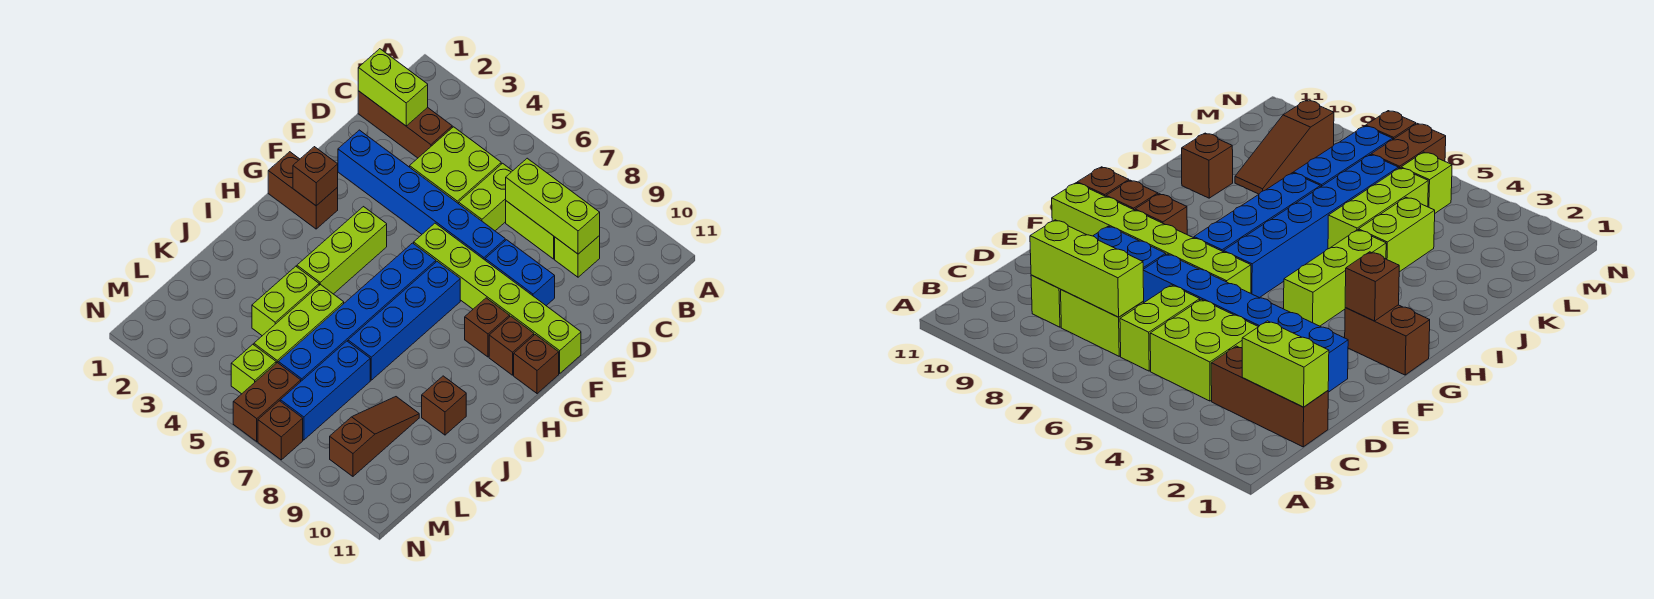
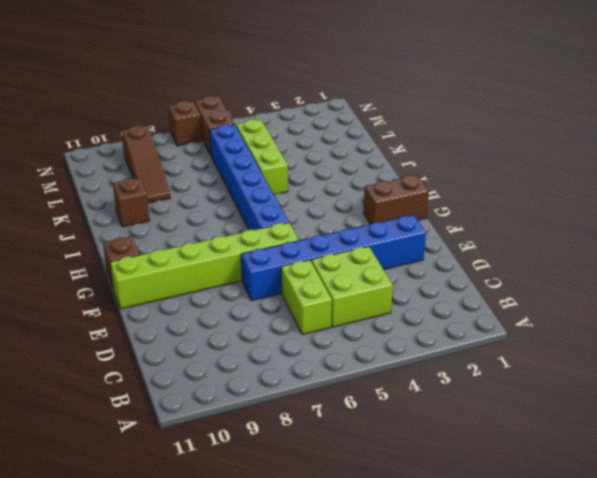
none -> brown 1x3 brick [358,91,452,158]
none -> lime 1x2 brick [506,201,555,259]
none -> lime 1x1 brick [555,236,600,277]

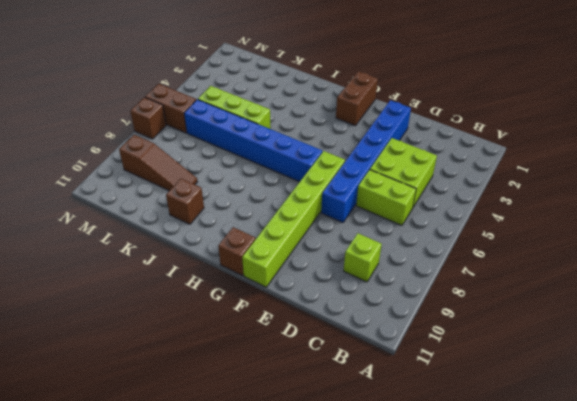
none -> brown 1x3 brick [358,91,452,158]
none -> lime 1x2 brick [506,201,555,259]
none -> blue 1x2 brick [485,240,555,306]

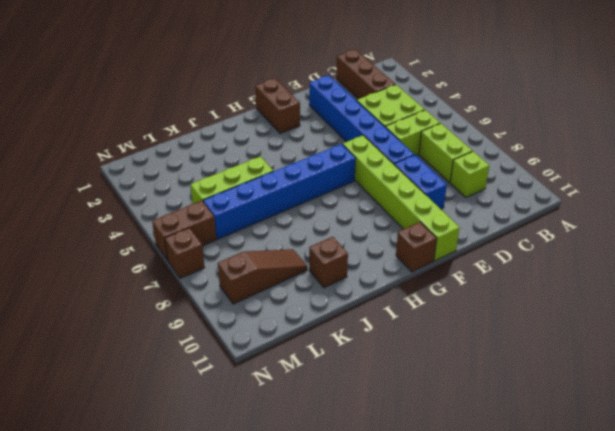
none -> lime 1x3 brick [297,207,387,294]
none -> blue 1x4 brick [348,262,460,380]
none -> brown 1x1 brick [465,298,510,357]

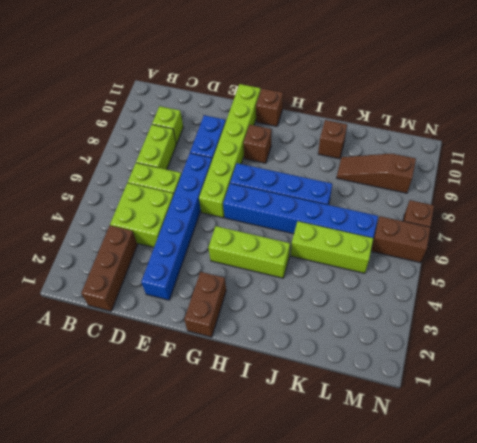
none -> brown 1x1 brick [489,316,534,375]
none -> lime 1x2 brick [252,266,319,336]
none -> blue 1x3 brick [280,341,370,440]

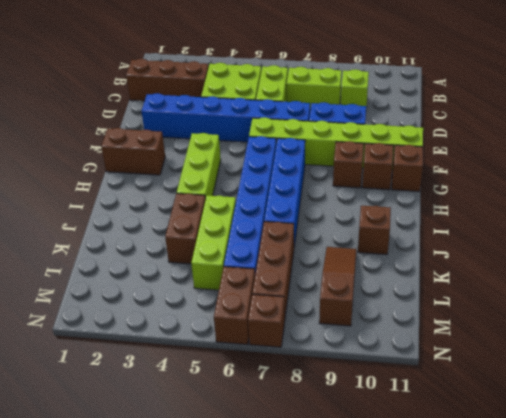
brown 1x2 brick [165,193,206,264] -> lime 1x2 brick [252,266,319,336]
brown 1x3 brick [252,222,294,315] -> blue 1x3 brick [280,341,370,440]
none -> lime 1x1 brick [231,344,276,394]
none -> lime 1x2 brick [358,49,428,126]
none -> lime 1x3 brick [506,158,600,254]

